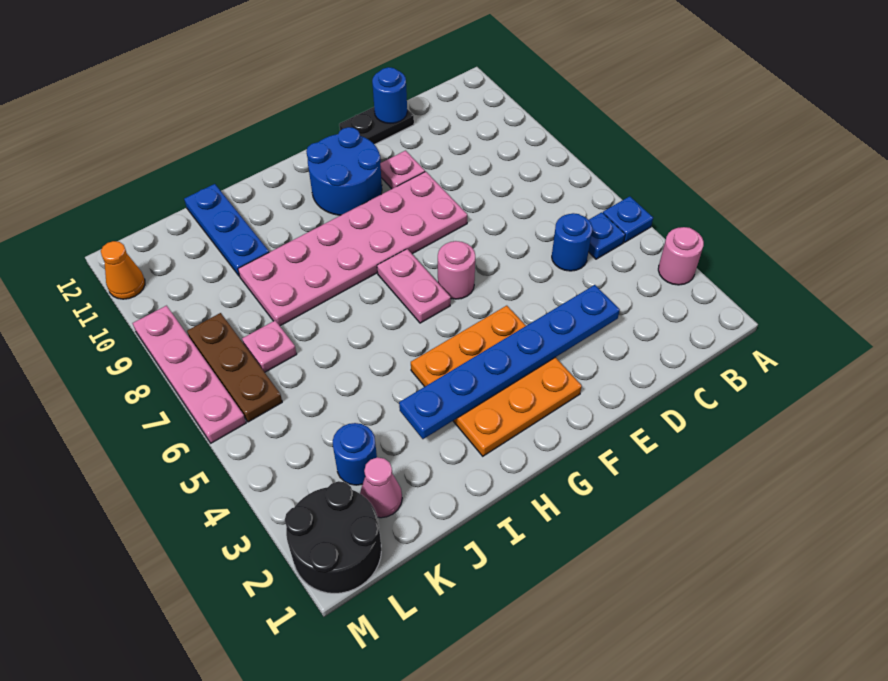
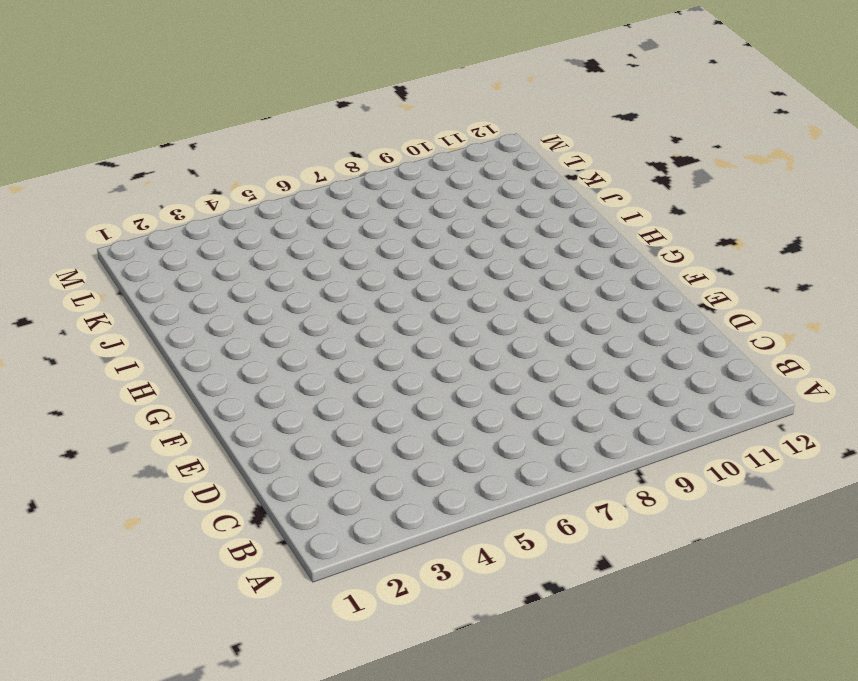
none -> pink 1x1 round brick [658,227,704,285]
none -> blue 1x1 plate [603,196,653,242]
none -> blue 1x1 plate [589,212,625,259]

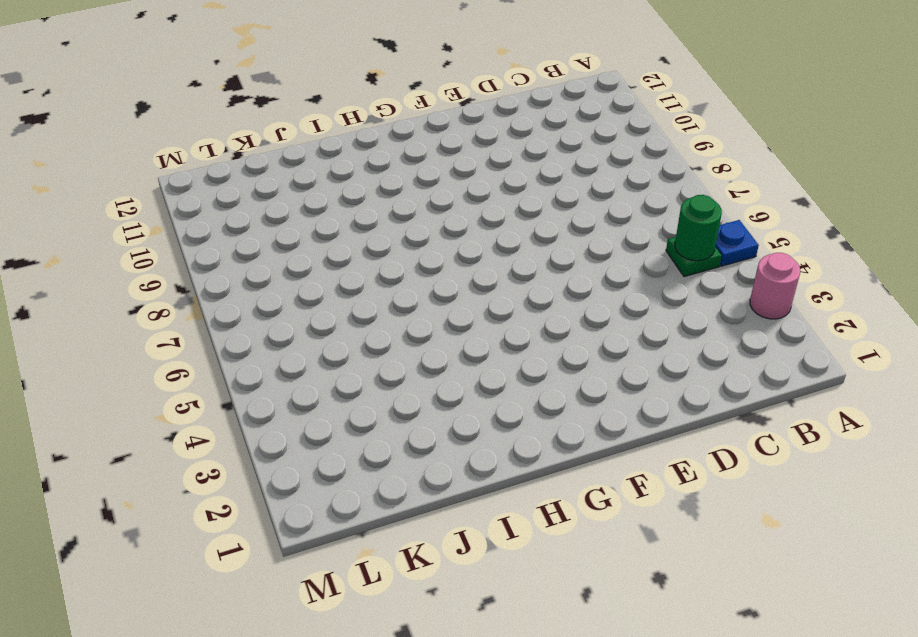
green 1x1 plate [666,237,722,277] -> blue 1x1 plate [589,212,625,259]
green 1x1 round brick [675,195,722,261] -> none
none -> blue 1x1 round brick [552,213,592,271]
none -> black 1x2 plate [339,107,414,145]
none -> pink 2x6 plate [238,172,467,326]

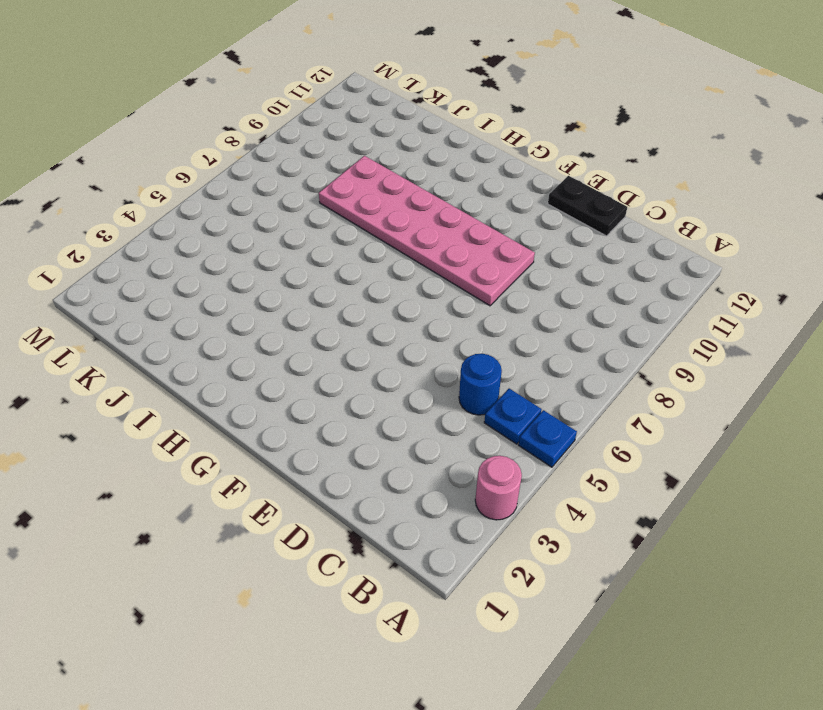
none -> pink 1x1 plate [380,151,425,189]
none -> orange 3x3 plate [411,306,582,456]
none -> pink 1x1 round brick [438,241,475,299]

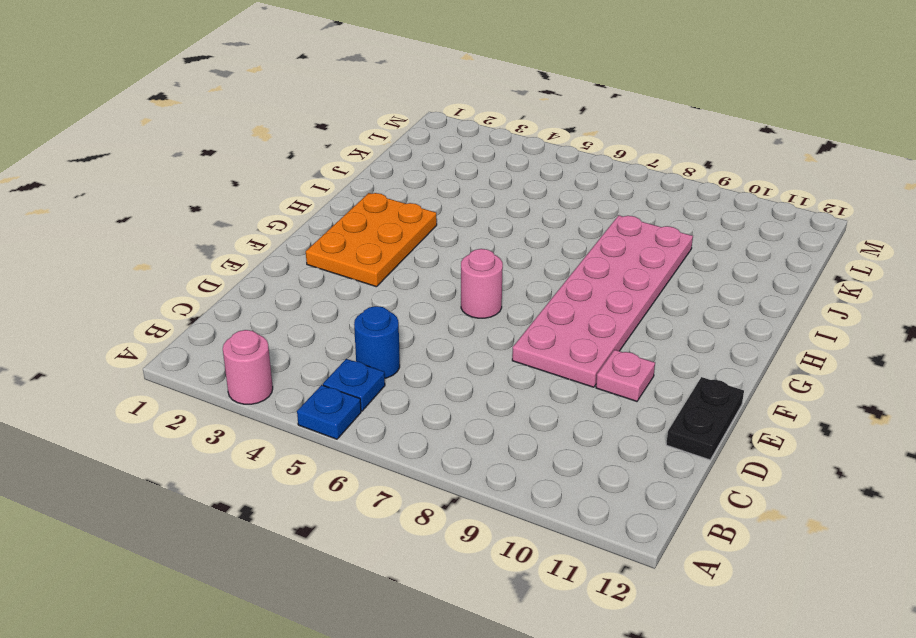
orange 2x3 plate [306,193,437,287] -> orange 3x3 plate [411,306,582,456]
none -> blue 2x2 round brick [306,127,382,215]
none -> pink 1x2 plate [377,249,451,323]
none -> blue 1x3 plate [184,184,269,276]

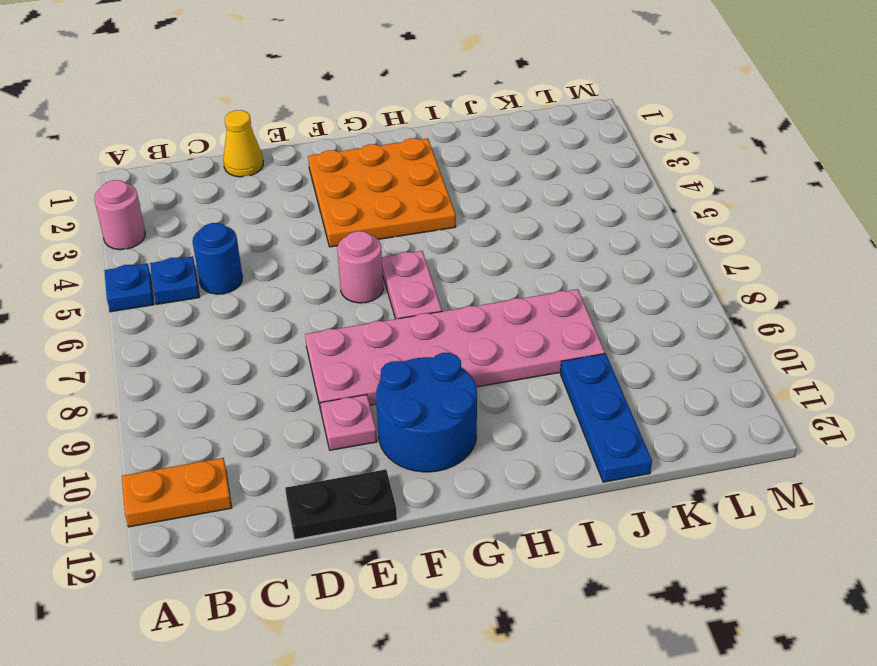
orange 1x2 plate [122,458,232,527] -> none
yellow 1x1 cone [223,110,263,177] -> none
none -> pink 1x1 cone [360,457,402,518]
none -> blue 1x1 round brick [333,423,377,485]
none -> pink 1x1 plate [242,321,297,372]

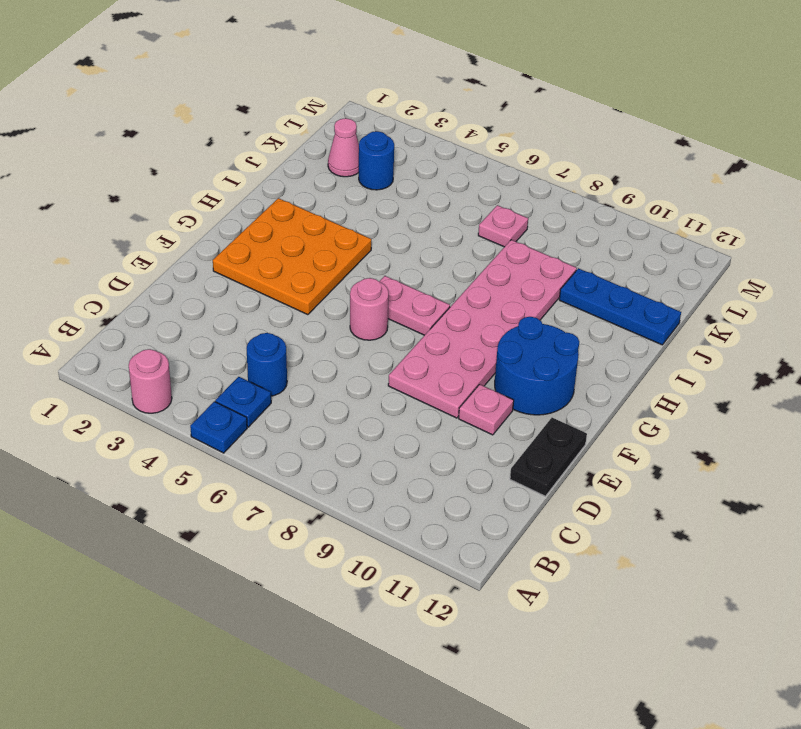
none -> black 2x2 round brick [285,481,381,593]
none -> brown 1x3 plate [187,313,282,422]
none -> pink 1x4 plate [132,306,246,443]

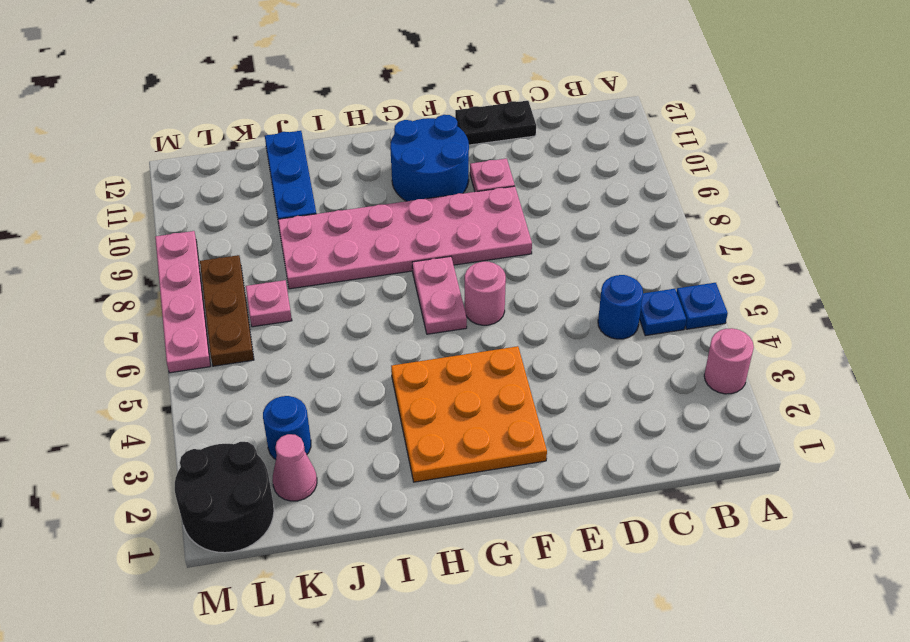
none -> orange 1x1 cone [101,241,145,299]
none -> blue 1x6 plate [399,285,620,439]
none -> blue 1x1 round brick [372,67,407,124]

